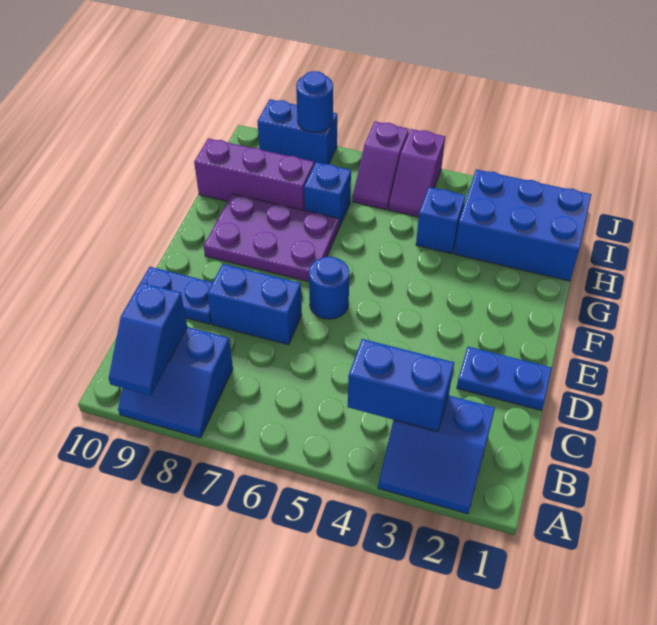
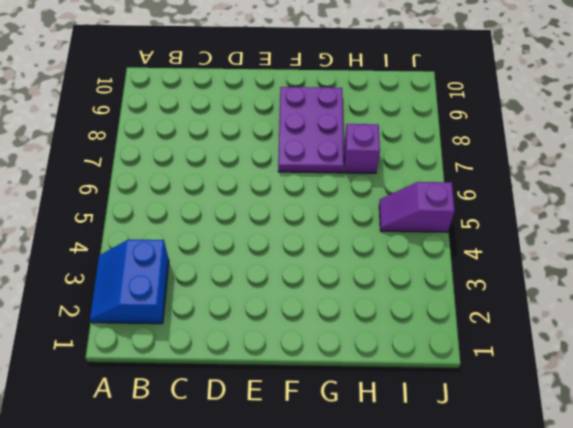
purple 1x1 brick [344,124,380,173] -> blue 1x1 brick [304,162,351,227]
none -> blue 2x2 slope [118,327,233,438]
none -> blue 1x2 plate [457,347,552,410]
none -> blue 1x2 brick [207,264,302,345]

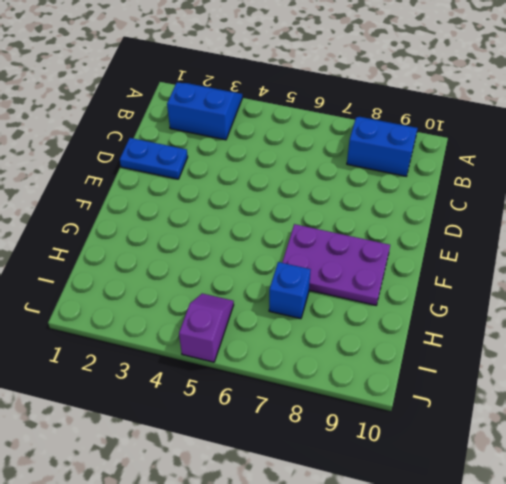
none -> blue 1x2 brick [207,264,302,345]
none -> blue 1x2 plate [141,267,213,324]
none -> blue 1x1 round brick [309,257,349,319]

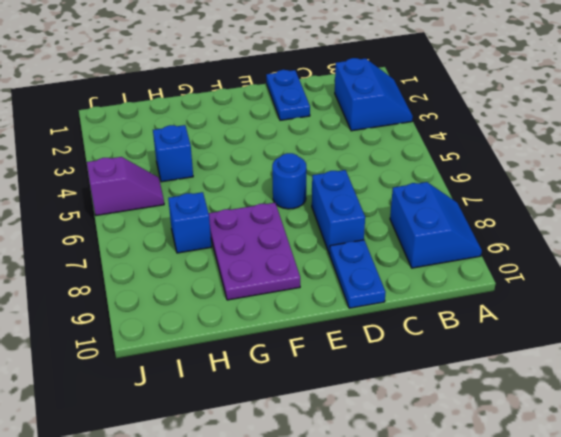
none -> blue 2x3 brick [454,169,591,281]
none -> purple 1x3 brick [194,138,314,210]
none -> purple 1x2 slope [353,121,409,210]

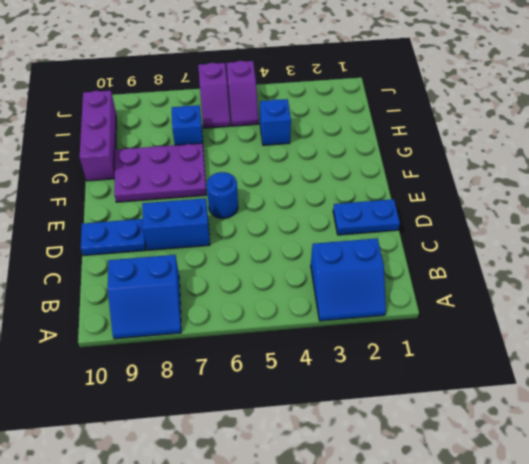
purple 1x3 brick [80,91,116,181] -> purple 1x3 brick turned to [194,138,314,210]
none -> blue 2x3 brick [454,169,591,281]
none -> blue 1x2 brick [257,99,337,165]
none -> blue 1x2 slope [109,282,187,396]

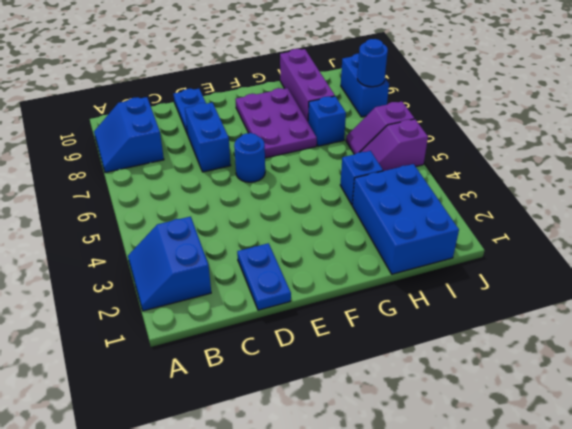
none -> blue 1x2 slope [109,282,187,396]
none -> blue 1x2 brick [348,339,454,432]

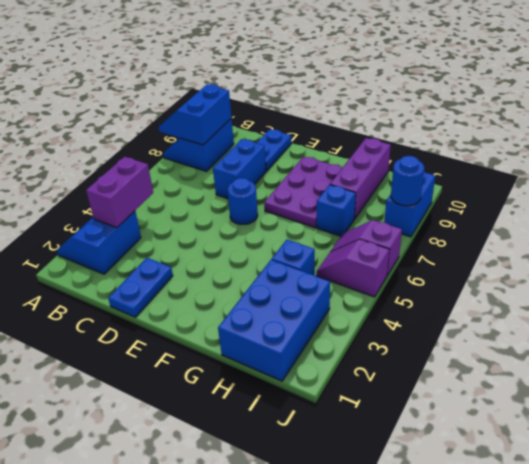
blue 2x2 slope [159,84,231,145] -> blue 1x2 slope [109,282,187,396]
purple 1x2 brick [86,157,153,228] -> blue 1x2 brick [348,339,454,432]

